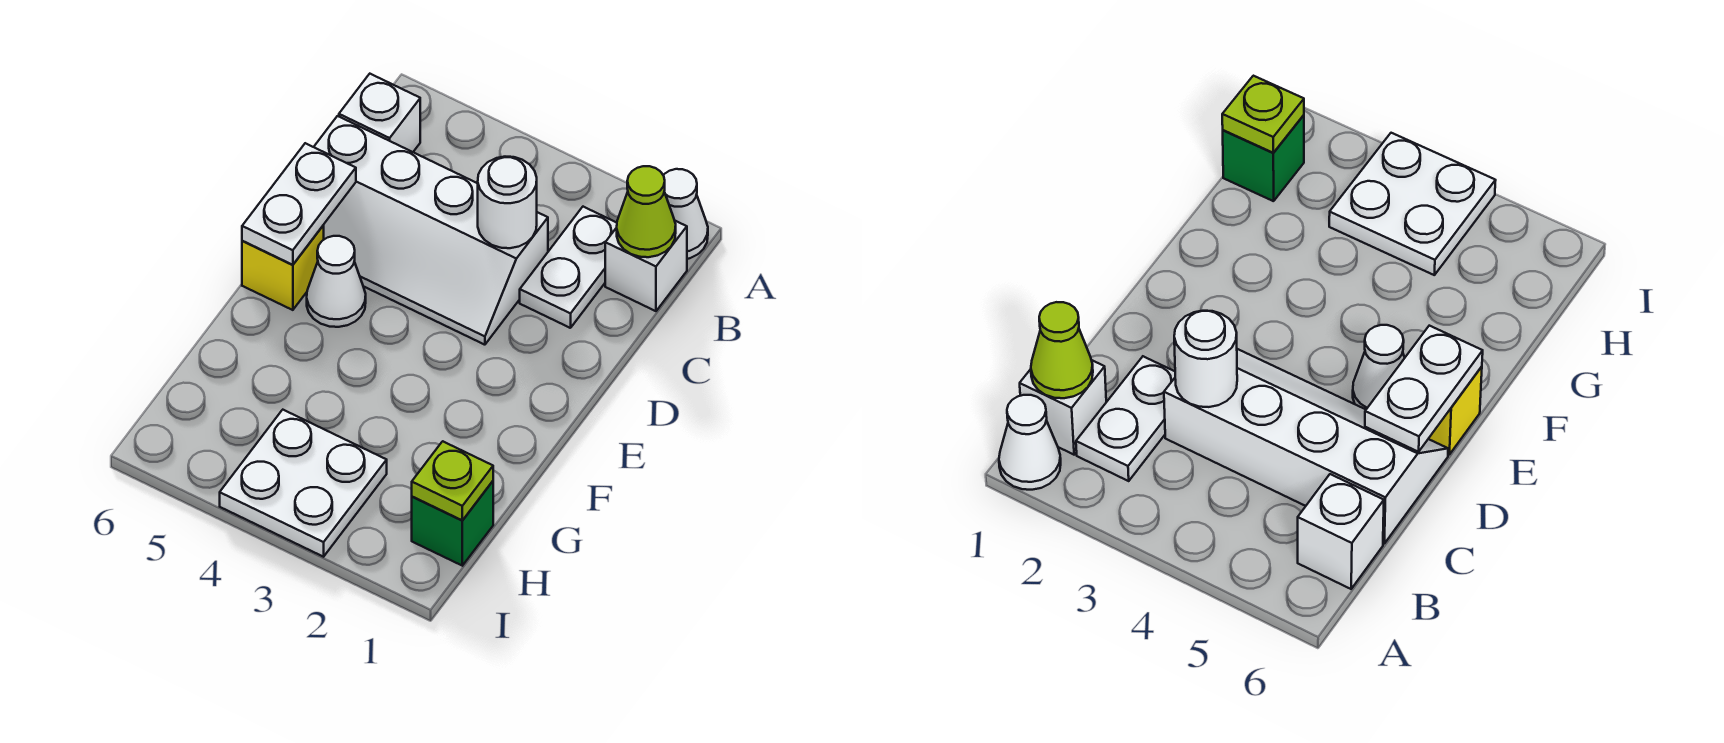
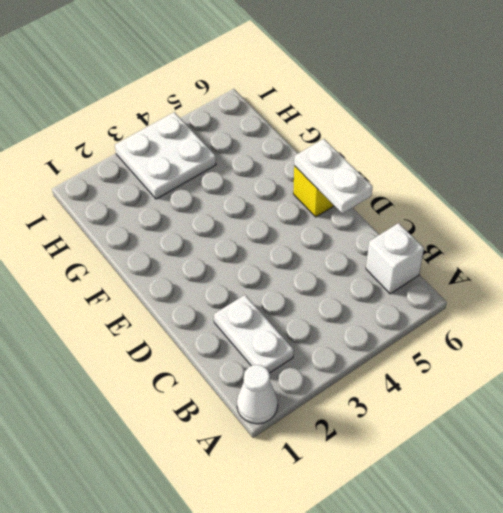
none -> white 1x1 brick [605,221,687,311]
none -> white 2x4 slope [314,116,548,345]
none -> white 1x1 cone [307,236,366,327]

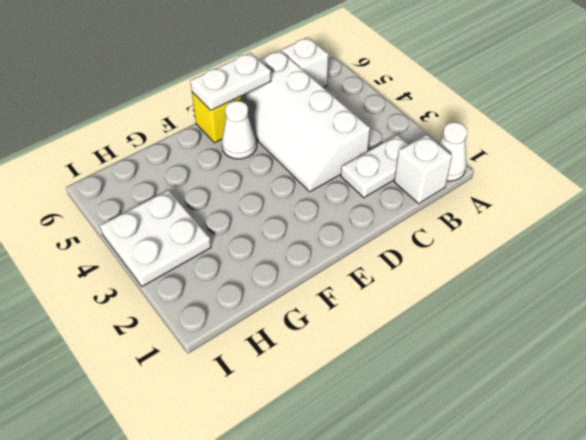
none -> green 1x1 brick [412,481,493,566]
none -> lime 1x1 cone [617,166,676,257]
none -> white 1x1 round brick [478,157,537,248]

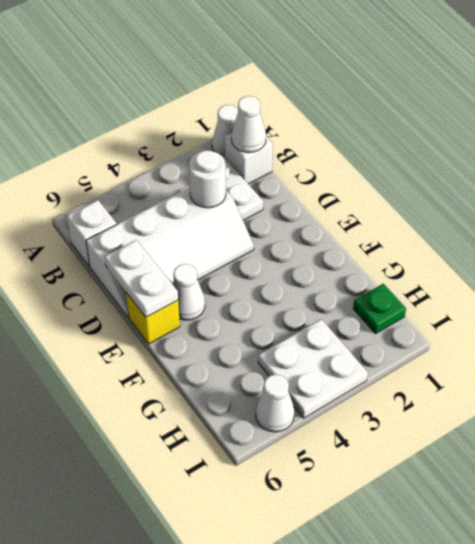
white 1x1 cone [231,96,266,153] -> lime 1x1 cone [617,166,676,257]
green 1x1 plate [353,284,406,334] -> green 1x1 brick [412,481,493,566]
white 1x1 cone [256,374,295,432] -> none
none -> lime 1x1 plate [412,441,493,520]

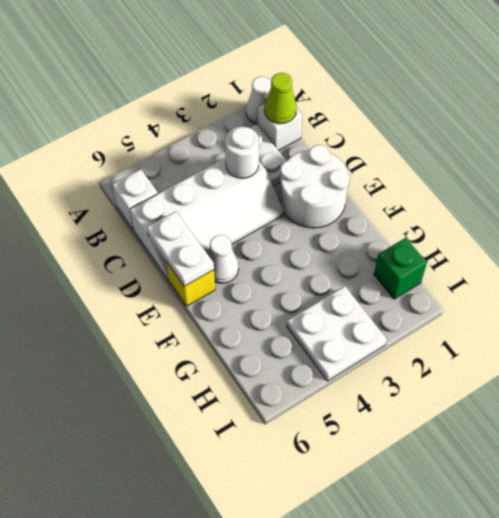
white 2x2 round brick [280,145,350,228] -> none
none -> lime 1x1 plate [412,441,493,520]

